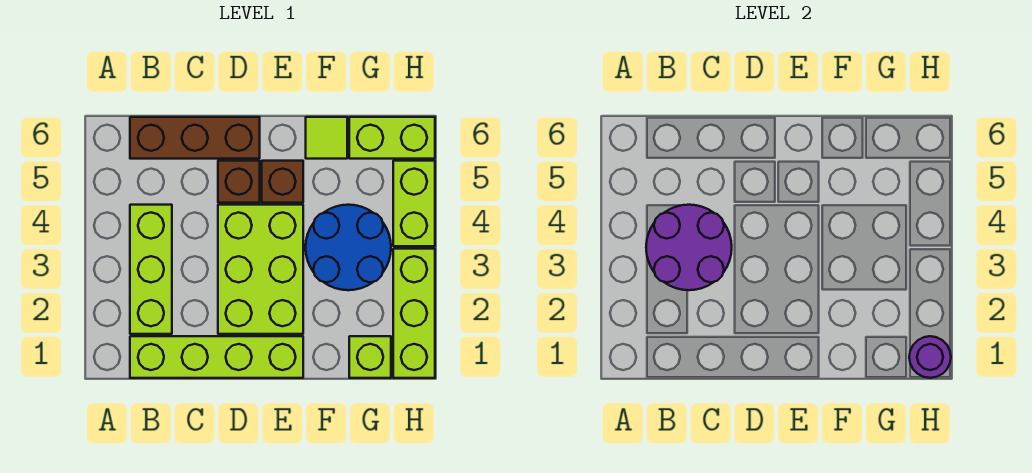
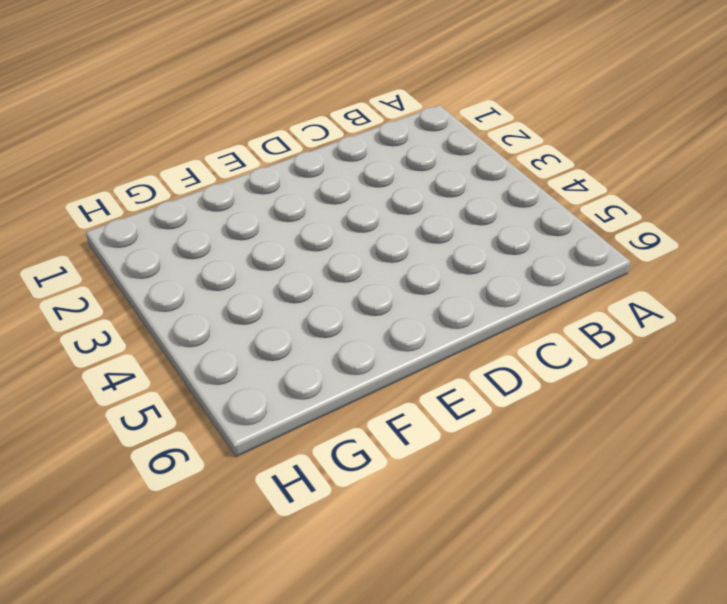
none -> lime 1x4 brick [130,336,303,378]
none -> lime 1x3 brick [130,205,172,334]
none -> brown 1x3 brick [130,117,260,159]

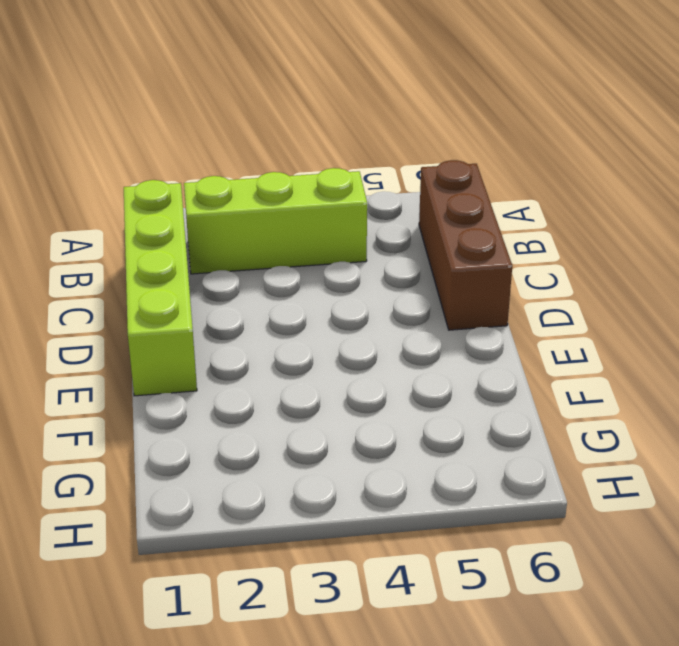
none -> lime 2x3 brick [218,205,303,334]
none -> brown 1x1 brick [218,161,260,203]
none -> brown 1x1 brick [262,161,303,203]

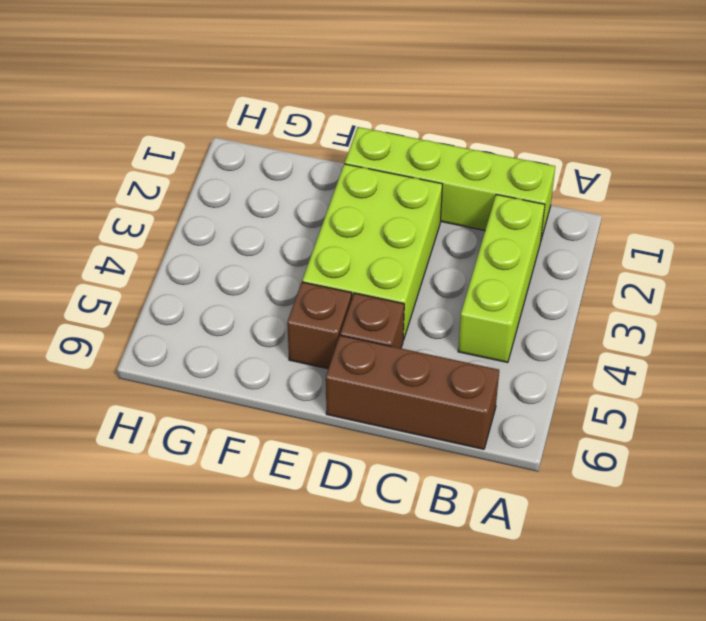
none -> blue 2x2 round brick [306,205,391,290]
none -> lime 1x1 tile [306,117,347,159]
none -> lime 1x1 brick [349,336,391,378]

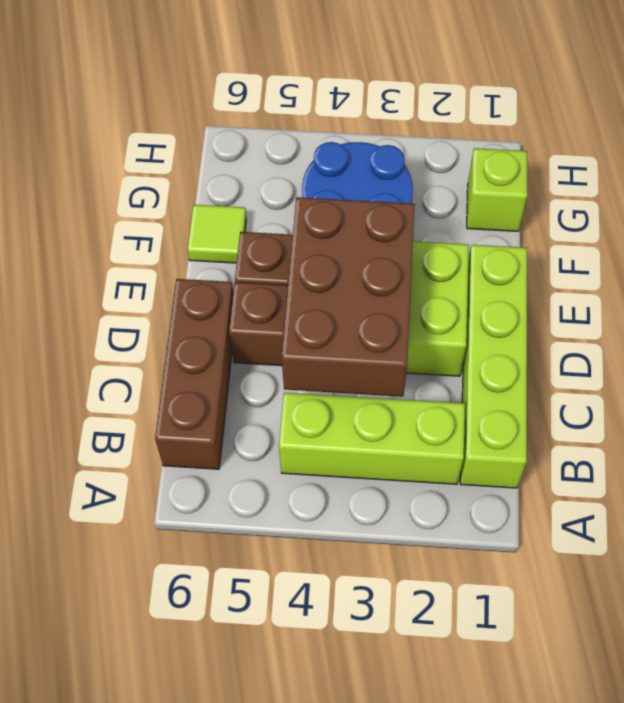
brown 2x3 brick [282,197,415,397] -> purple 2x2 round brick [646,205,732,290]
none -> lime 1x2 brick [349,117,435,159]
none -> lime 1x3 brick [393,249,435,378]
none -> lime 1x2 brick [393,161,435,246]

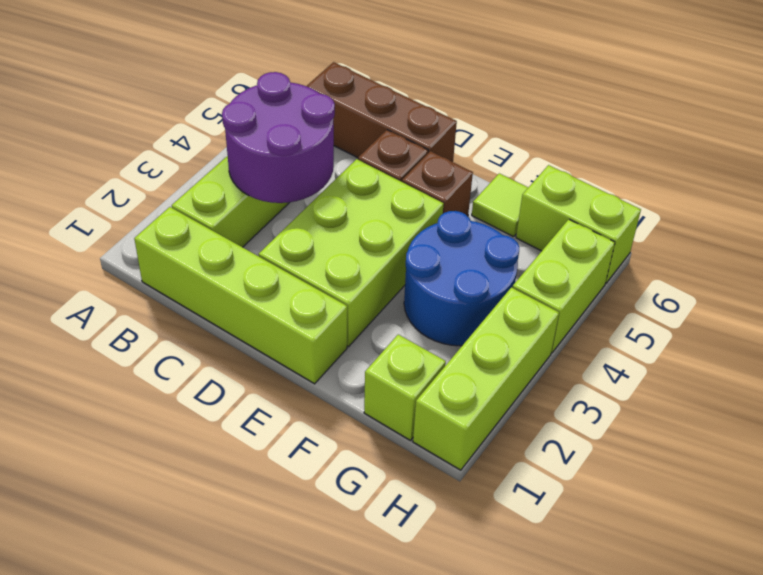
none -> purple 1x1 round brick [909,336,951,378]

